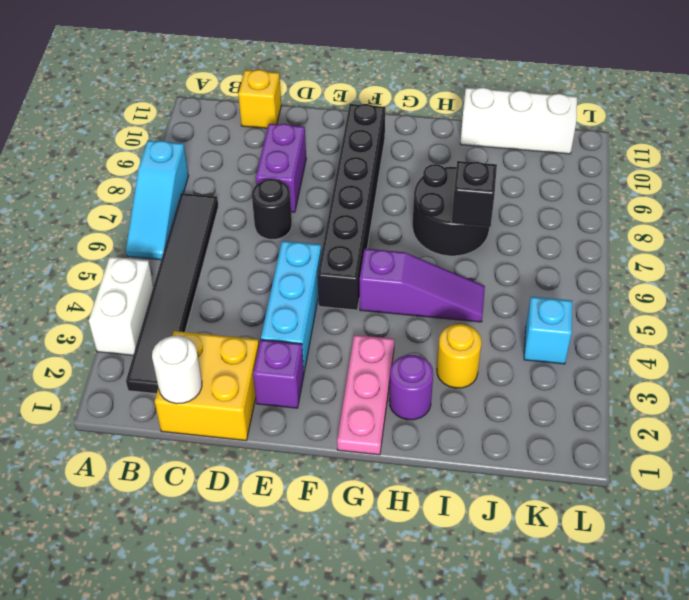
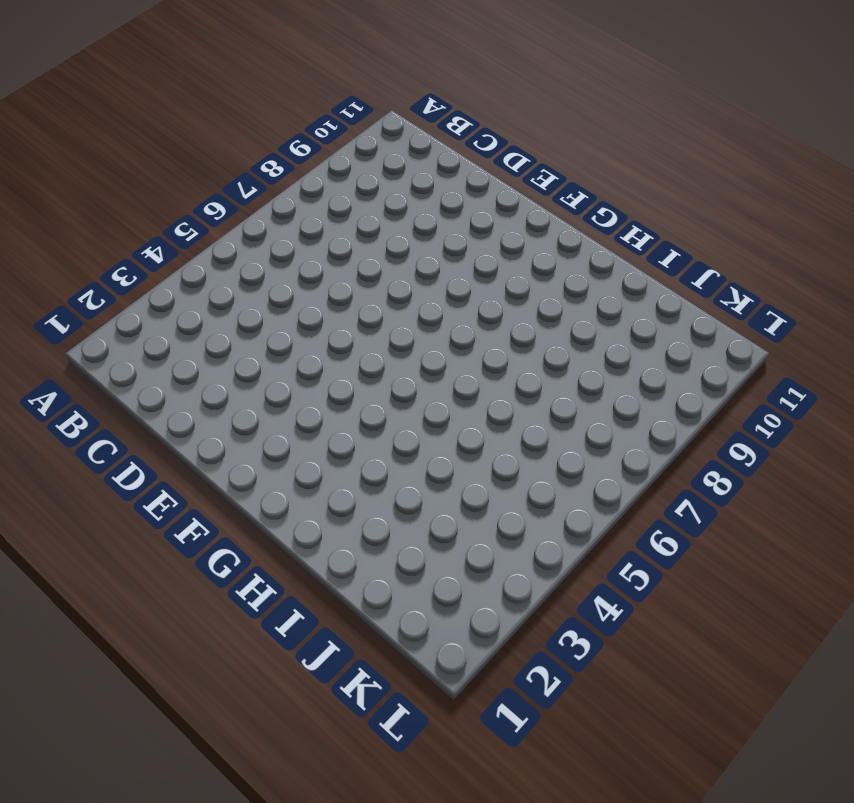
none -> white 1x2 brick [89,257,154,355]
none -> cyan 1x3 slope [126,141,189,260]
none -> black 1x6 tile [126,193,218,394]

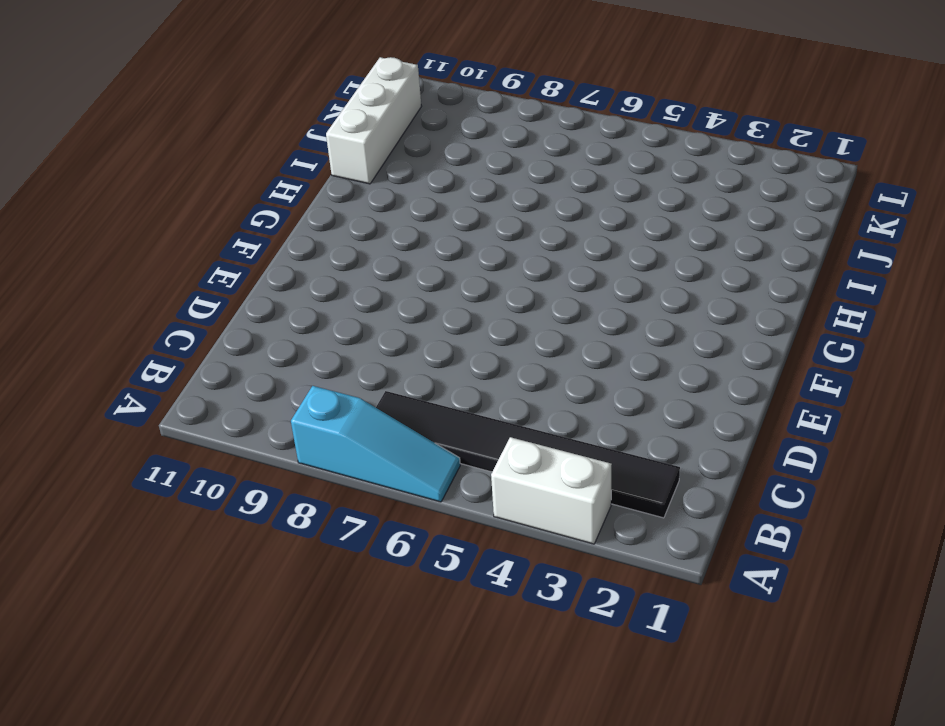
none -> yellow 2x2 brick [155,331,259,441]
none -> yellow 1x1 brick [238,70,281,128]
none -> black 1x1 round brick [252,179,292,239]

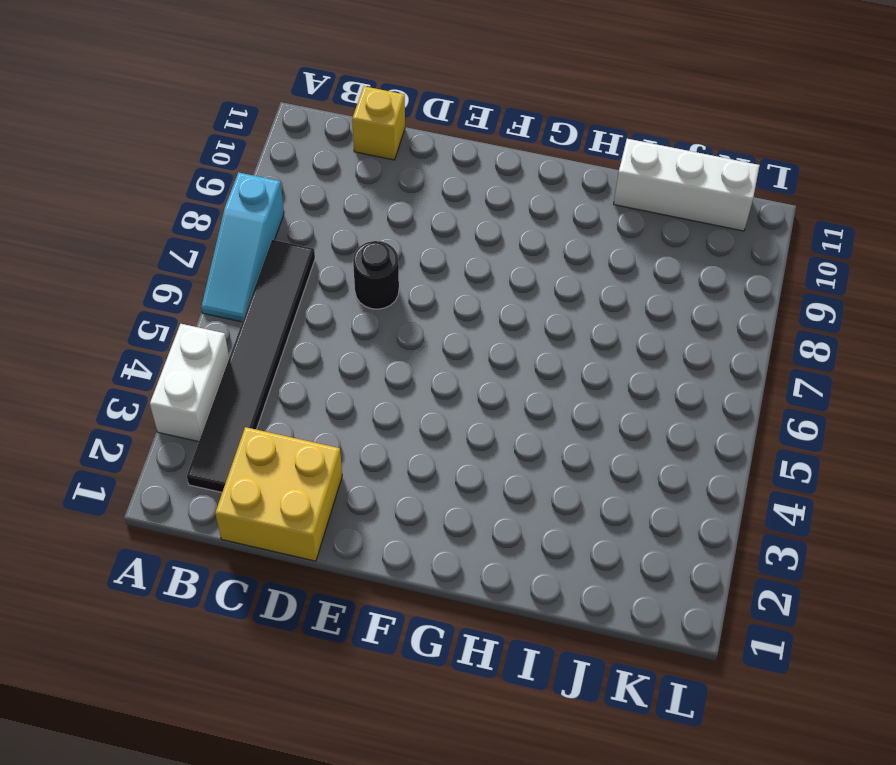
none -> purple 1x2 brick [256,124,306,212]
none -> purple 1x1 brick [253,340,304,408]
none -> cyan 1x3 brick [261,241,321,371]

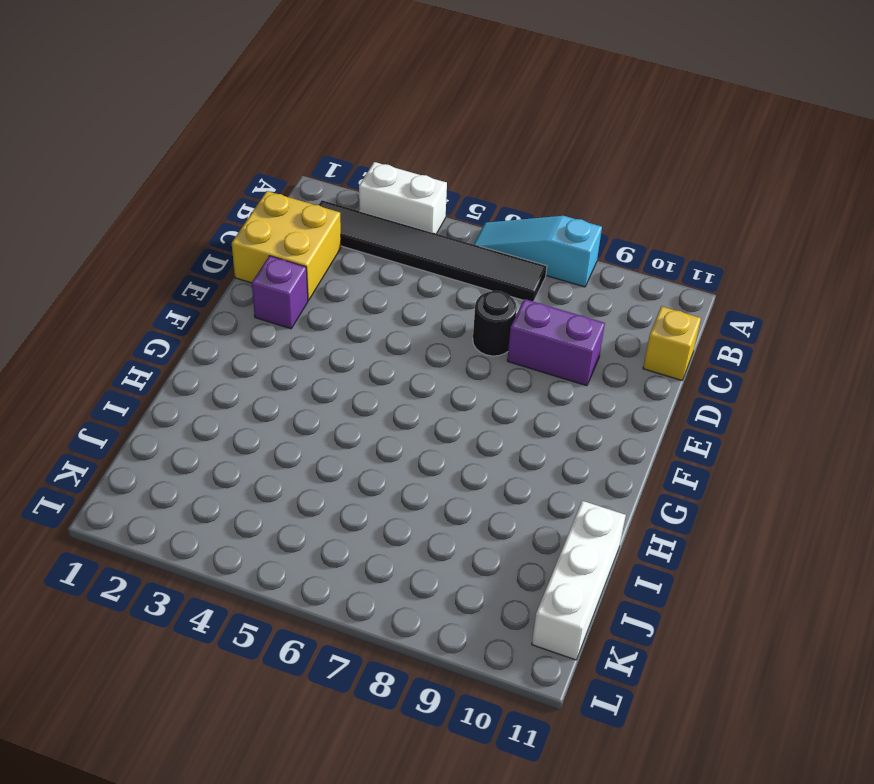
none -> cyan 1x3 brick [261,241,321,371]
none -> black 1x6 brick [317,104,385,310]
none -> pink 1x3 plate [337,335,394,455]

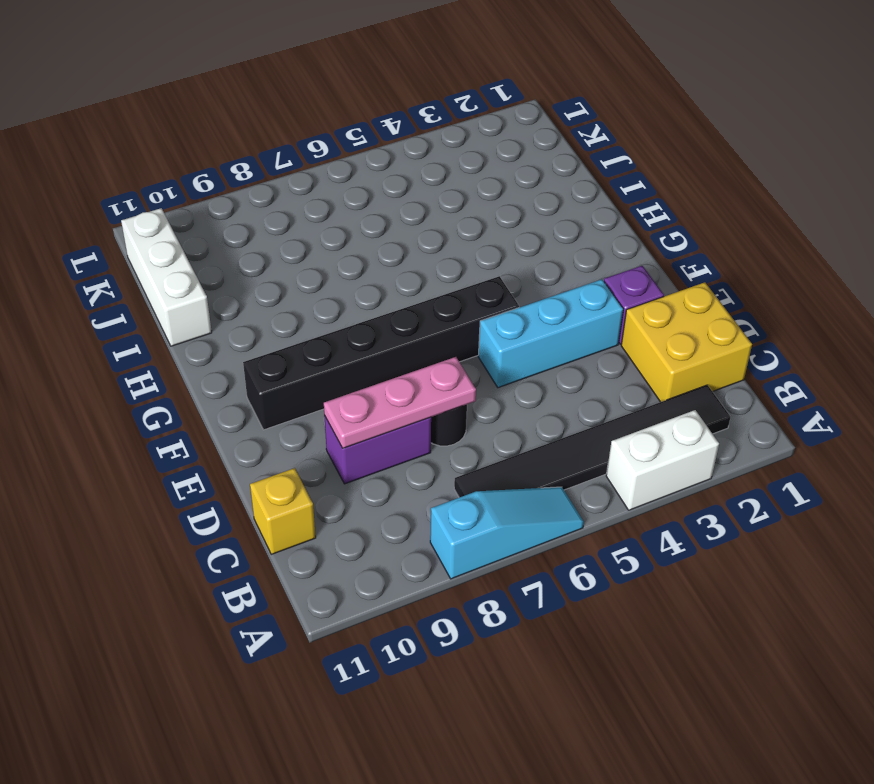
pink 1x3 plate [324,357,476,448] -> pink 1x3 plate moved to [337,335,394,455]
none -> purple 1x3 slope [360,249,485,322]
none -> purple 1x1 round brick [389,355,433,420]
none -> black 2x2 round brick [413,164,489,256]

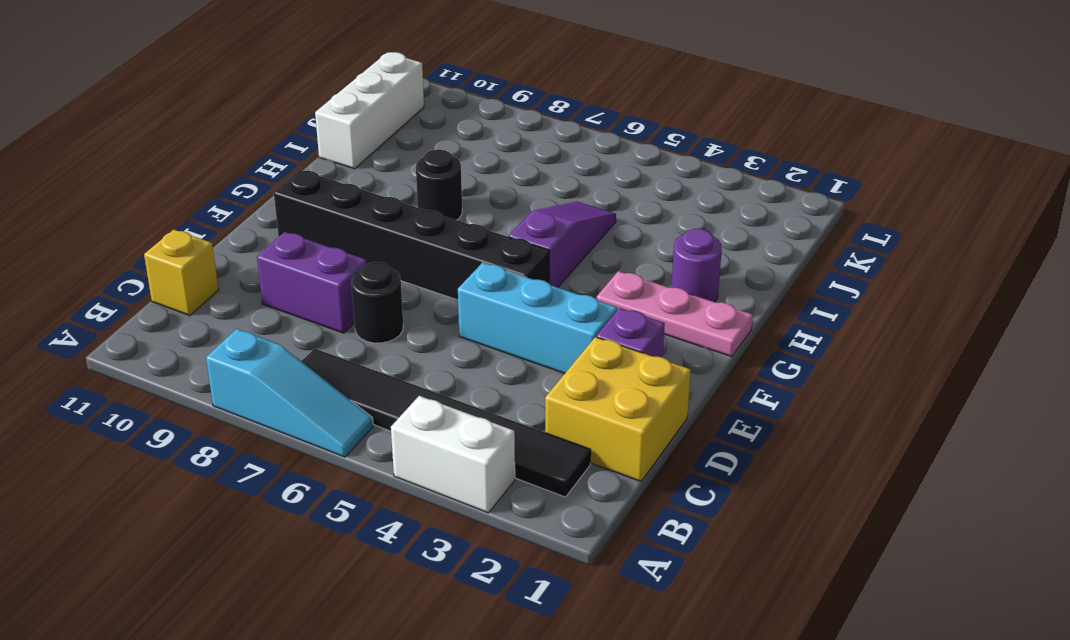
black 1x1 round brick [416,150,462,220] -> black 2x2 round brick [413,164,489,256]
none -> yellow 1x1 round brick [437,324,481,388]
none -> cyan 1x1 brick [524,297,572,364]
none -> white 1x1 round brick [152,336,202,404]

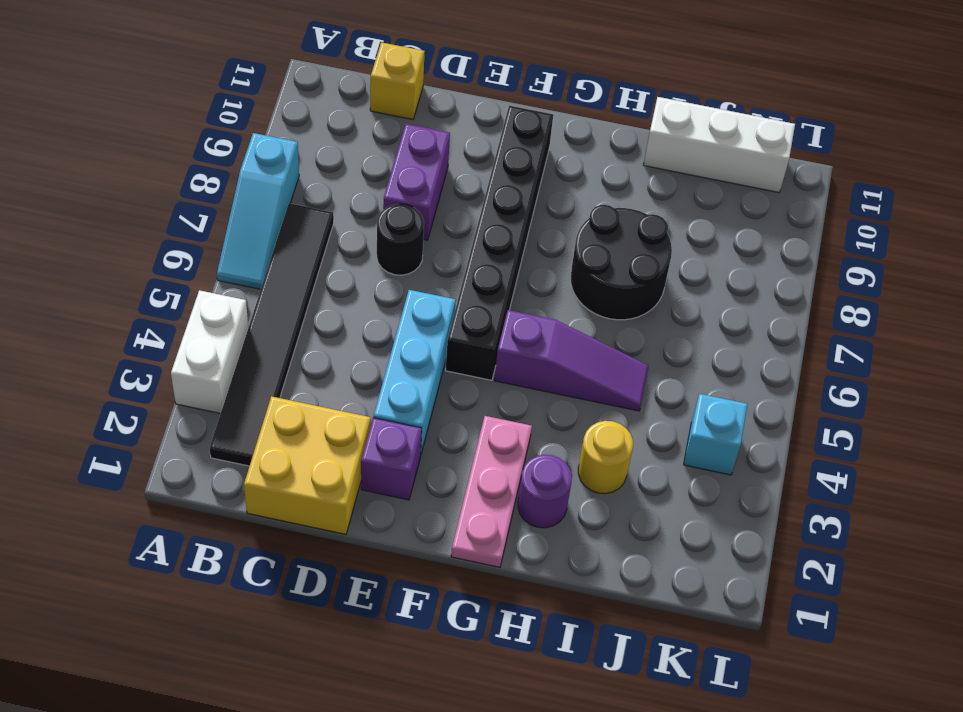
none -> white 1x1 round brick [152,336,202,404]
none -> black 1x1 brick [451,161,497,227]

